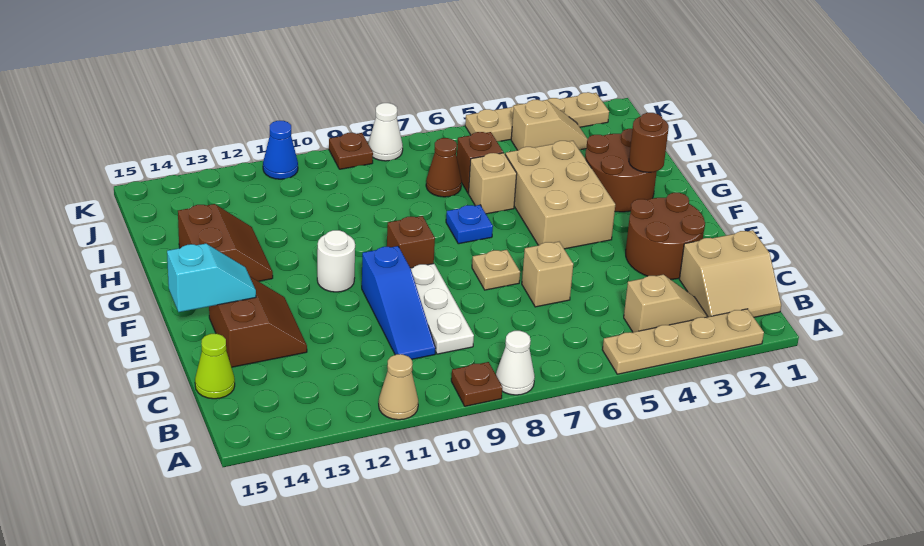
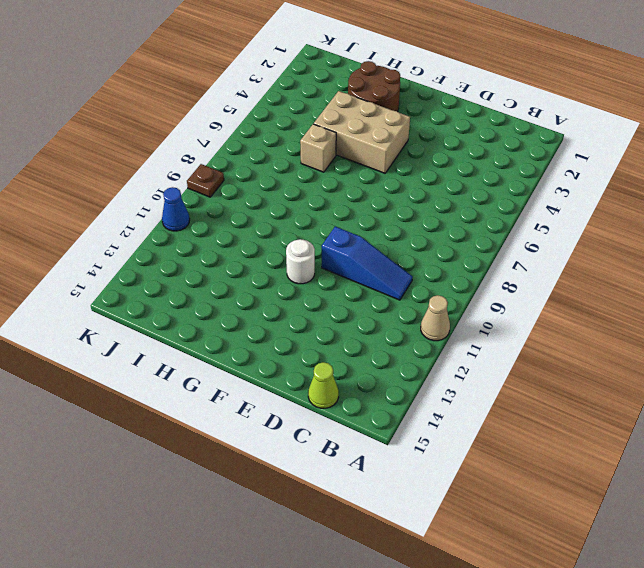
none -> tan 1x4 plate [602,309,764,374]
none -> white 1x1 cone [496,331,535,395]
none -> brown 1x1 plate [451,362,502,406]

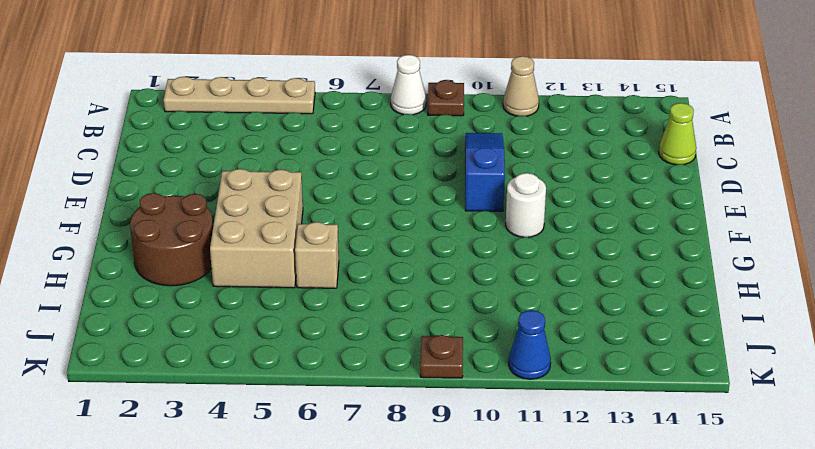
none -> tan 2x2 slope [679,230,781,317]
none -> tan 1x2 slope [624,275,708,332]
none -> white 1x3 plate [410,264,474,354]

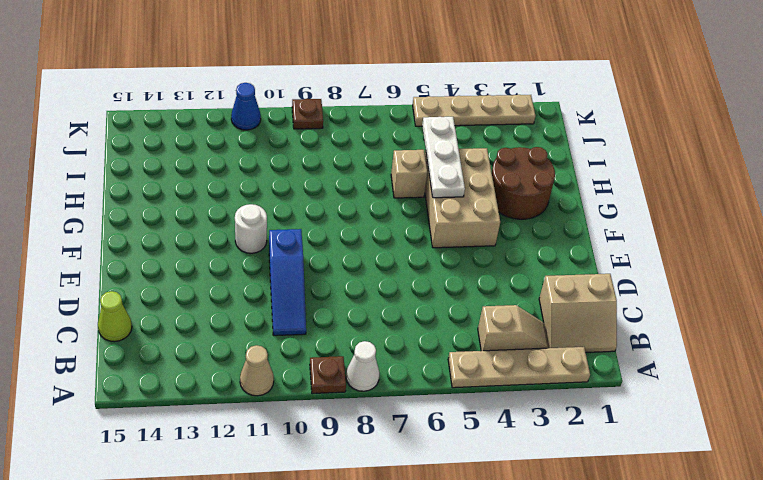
white 1x3 plate [422,117,465,198] -> white 1x3 plate moved to [410,264,474,354]
none -> brown 2x2 round brick [626,193,705,280]
none -> tan 1x1 brick [522,242,573,307]
none -> brown 2x2 slope [209,277,307,367]

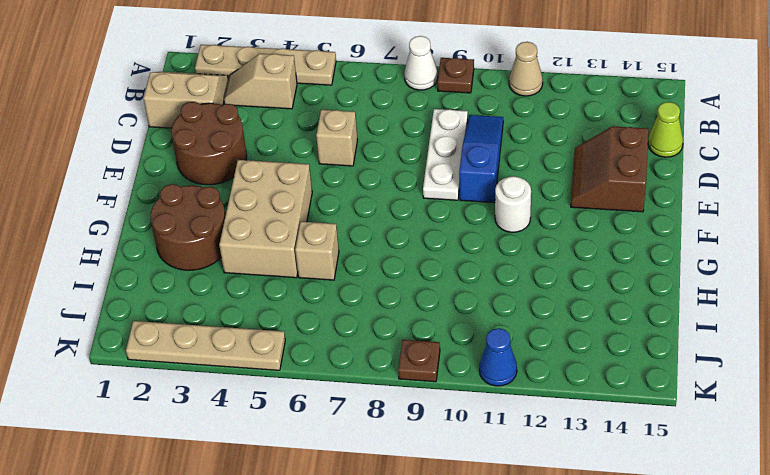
none -> tan 1x1 plate [472,250,520,290]
none -> brown 1x1 brick [387,216,435,268]
none -> blue 1x1 plate [446,205,493,244]

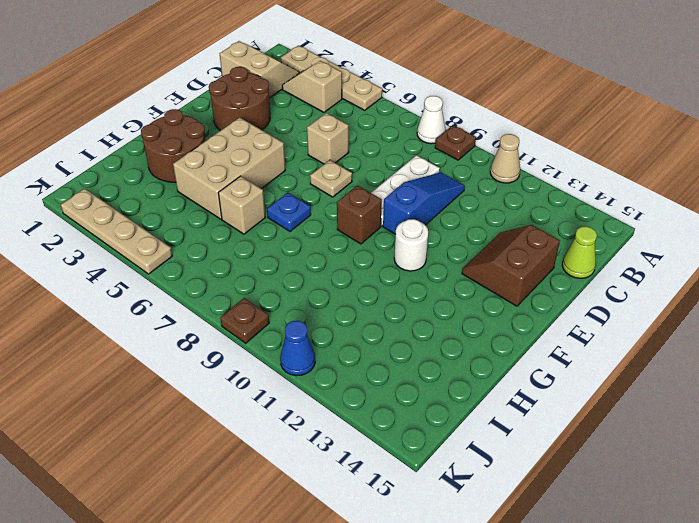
none -> brown 2x2 slope [178,204,273,281]
none -> brown 1x1 brick [457,132,503,193]
none -> brown 1x1 cone [426,138,462,197]

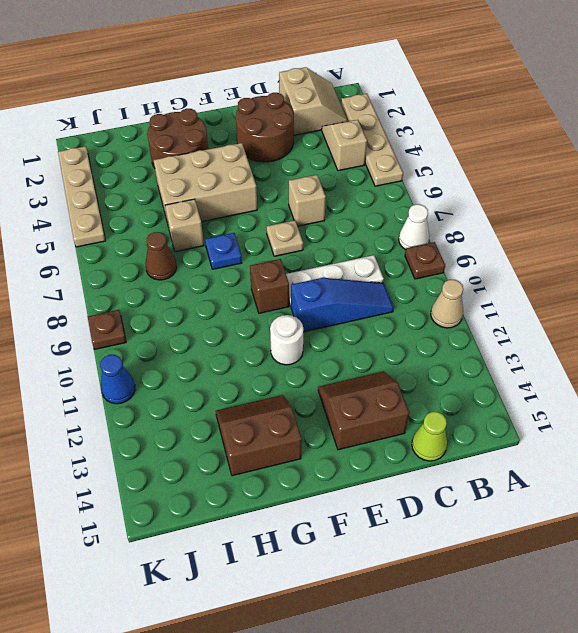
none -> brown 1x1 brick [457,132,503,193]
none -> tan 1x2 slope [511,100,587,150]
none -> white 1x1 cone [368,103,403,161]

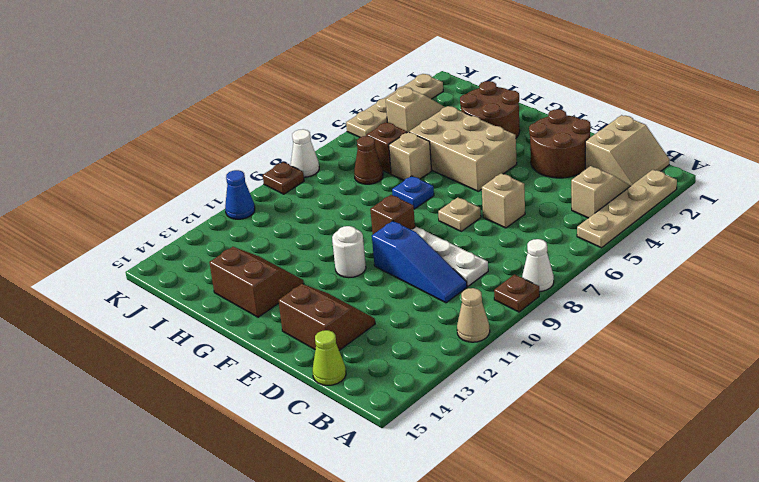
none -> cyan 1x2 slope [167,244,256,312]
none -> brown 1x1 round brick [629,113,669,172]

